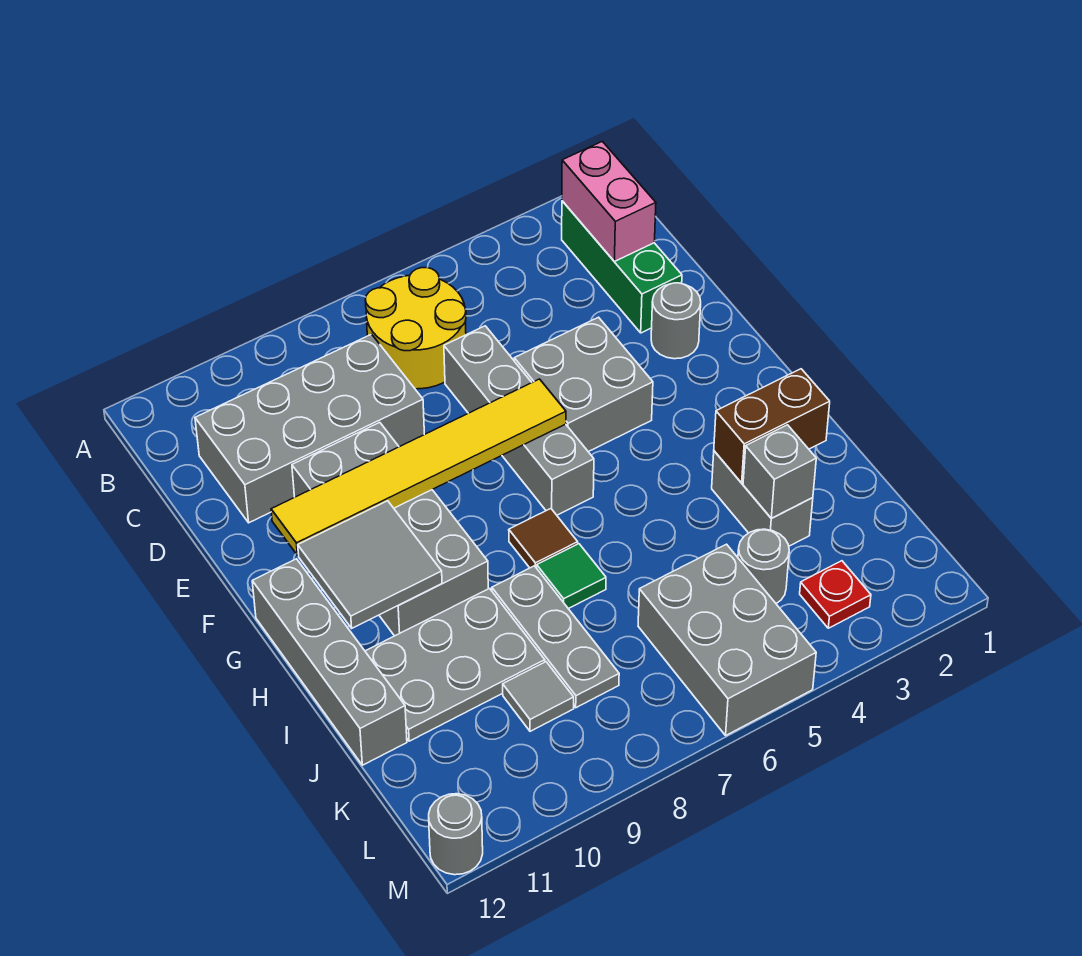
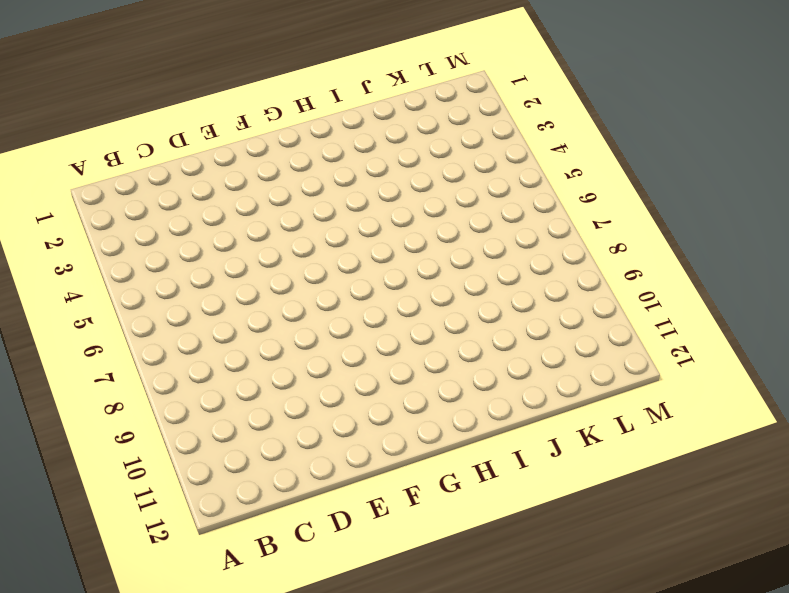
none -> green 1x3 brick [562,201,682,333]
none -> yellow 2x2 round brick [365,267,466,389]
none -> grey 2x4 brick [195,334,424,523]

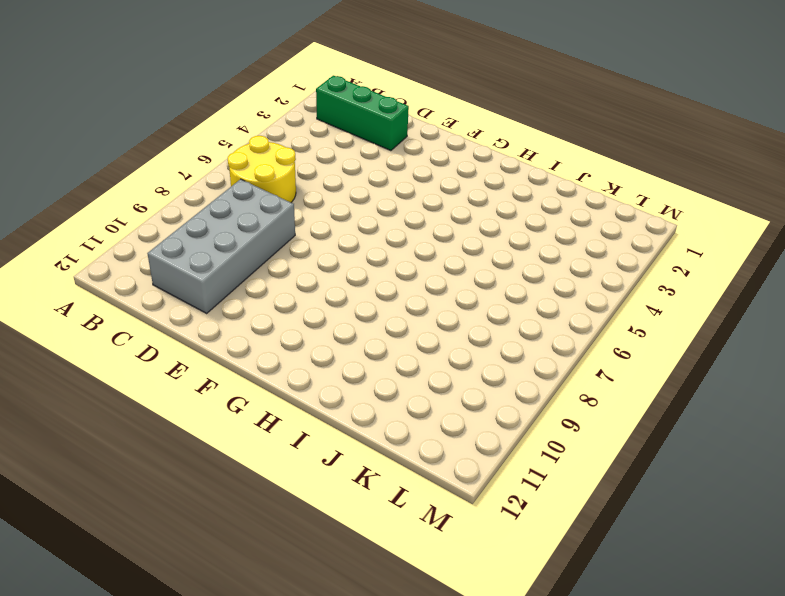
none -> grey 1x4 brick [444,326,594,515]
none -> grey 1x1 round brick [651,283,701,359]
none -> grey 2x2 brick [514,317,653,452]

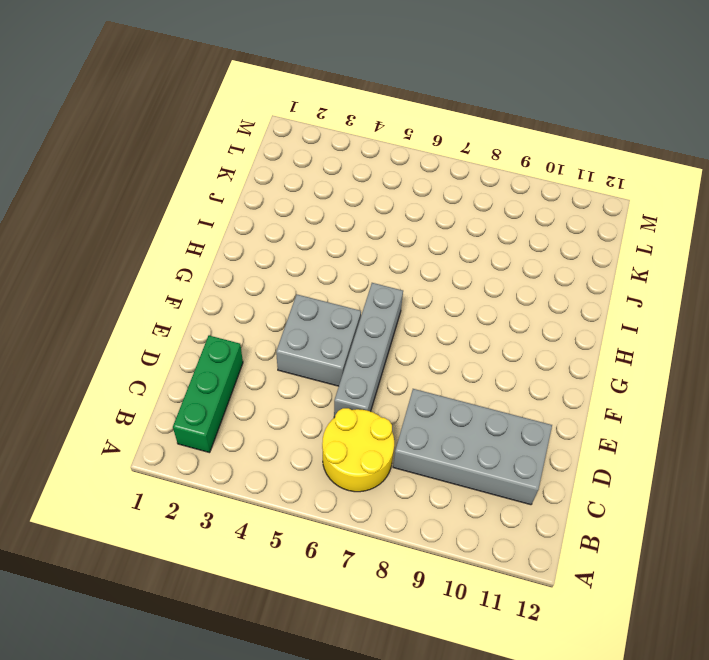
none -> grey 1x1 round brick [651,283,701,359]
none -> grey 2x4 brick [292,422,488,636]
none -> grey 1x4 brick [252,559,407,765]

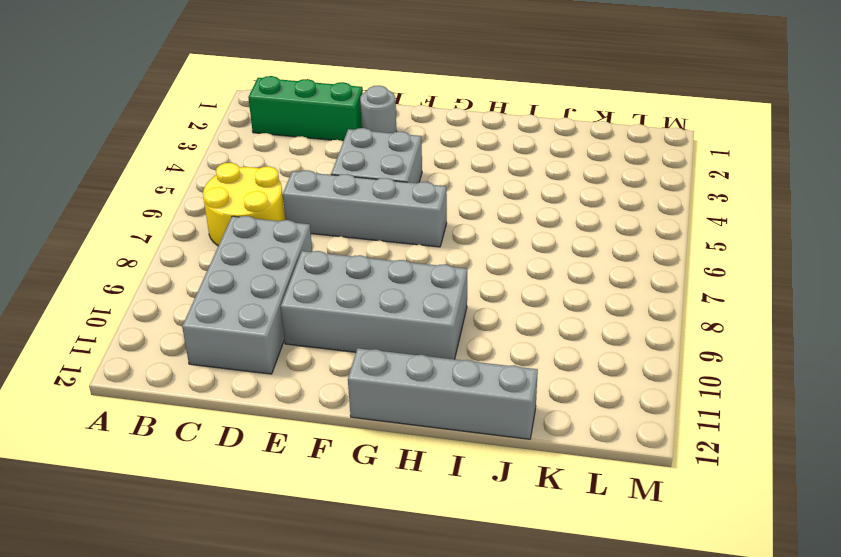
none -> brown 1x1 tile [509,509,578,568]
none -> grey 1x2 brick [712,451,813,546]
none -> green 1x1 tile [537,544,606,609]

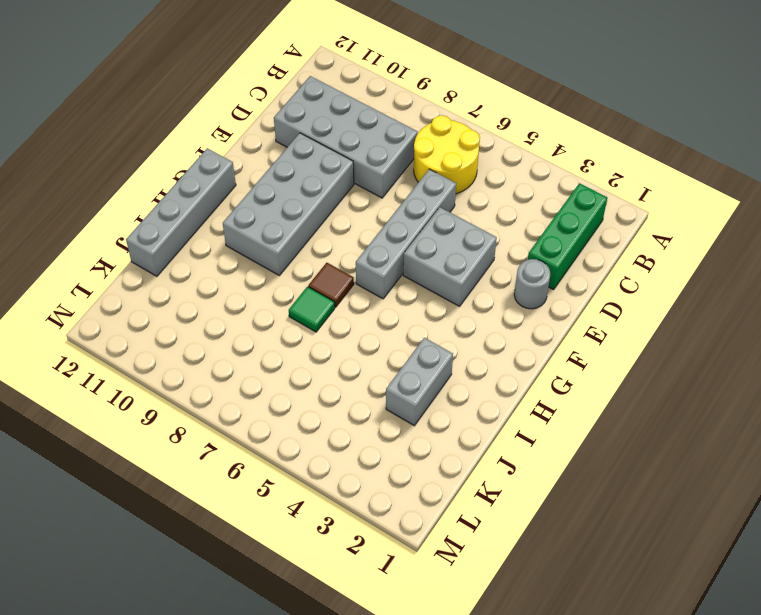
none -> grey 1x3 plate [492,566,619,708]
none -> grey 2x3 plate [365,589,545,741]
none -> grey 1x1 round brick [738,529,789,603]

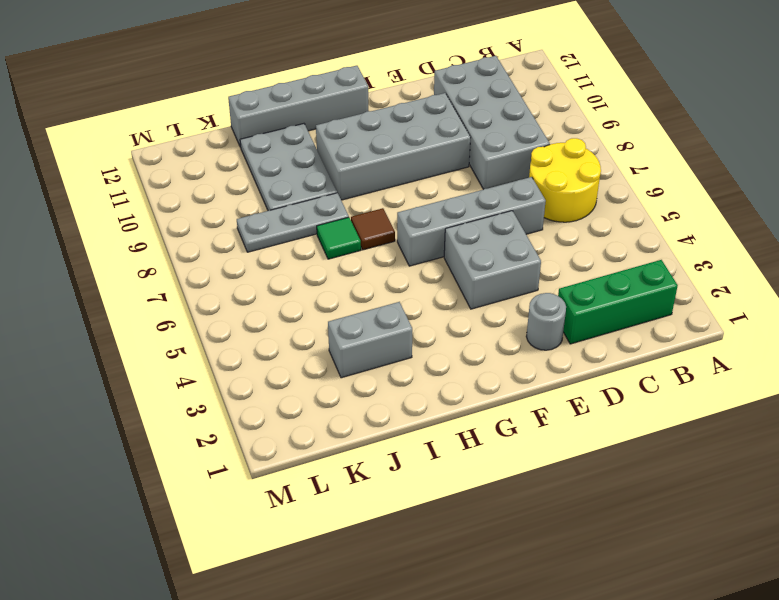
none -> grey 1x1 round brick [738,529,789,603]
none -> grey 2x3 brick [638,544,816,735]
none -> grey 1x1 tile [503,662,574,731]

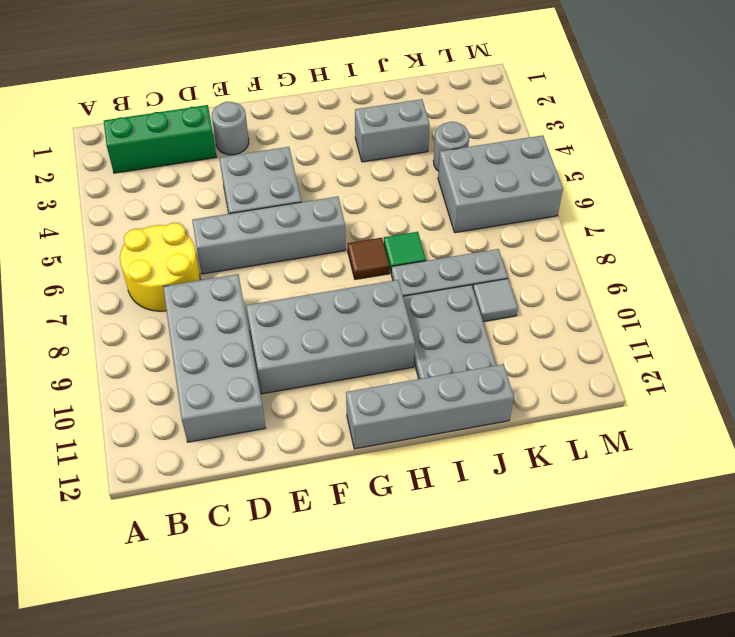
none -> red 1x1 plate [800,561,871,628]
none -> grey 1x1 round brick [429,794,483,875]
none -> pink 1x2 brick [562,141,656,261]

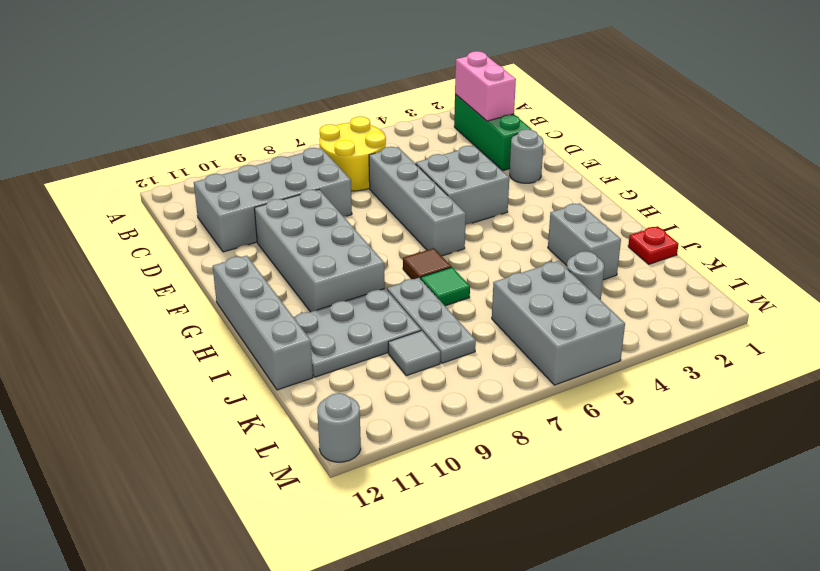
red 1x1 plate [628,226,678,264] -> red 1x1 plate moved to [800,561,871,628]
none -> yellow 1x6 tile [271,379,566,555]
none -> grey 2x2 tile [298,501,442,628]
none -> brown 1x2 brick [714,369,830,483]

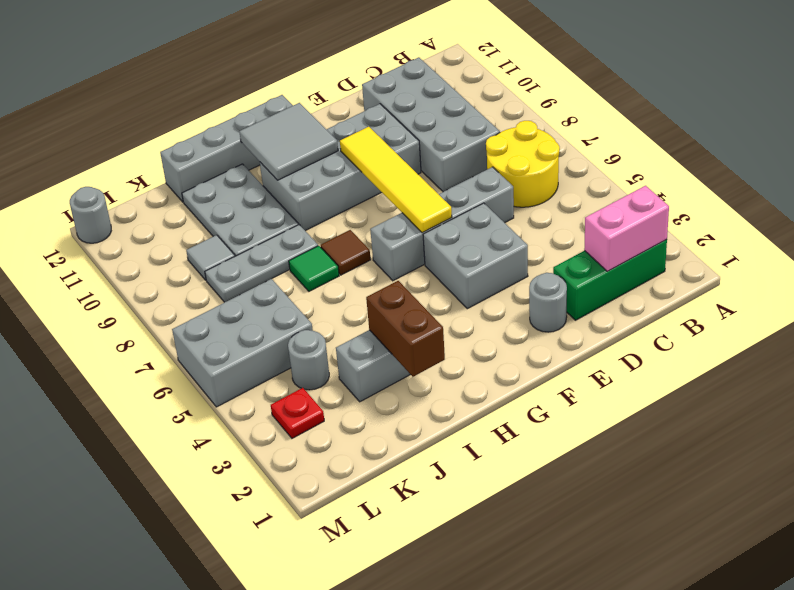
yellow 1x4 tile [340,127,452,233] -> yellow 1x6 tile [271,379,566,555]
none -> grey 1x1 brick [743,425,816,518]

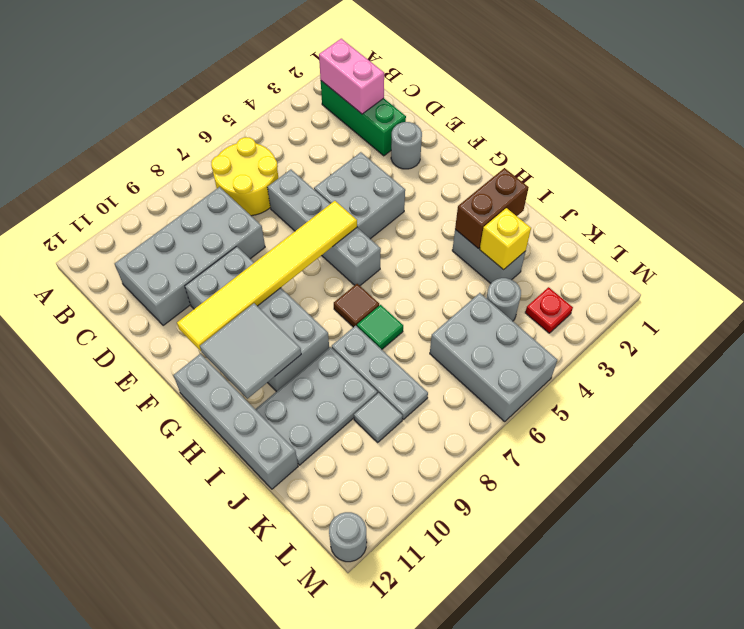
yellow 1x1 brick [480,208,531,270] -> grey 1x1 brick [743,425,816,518]

